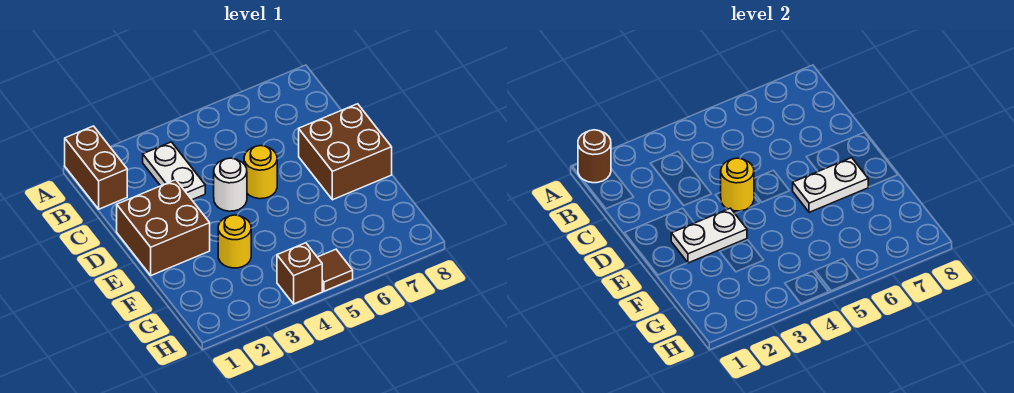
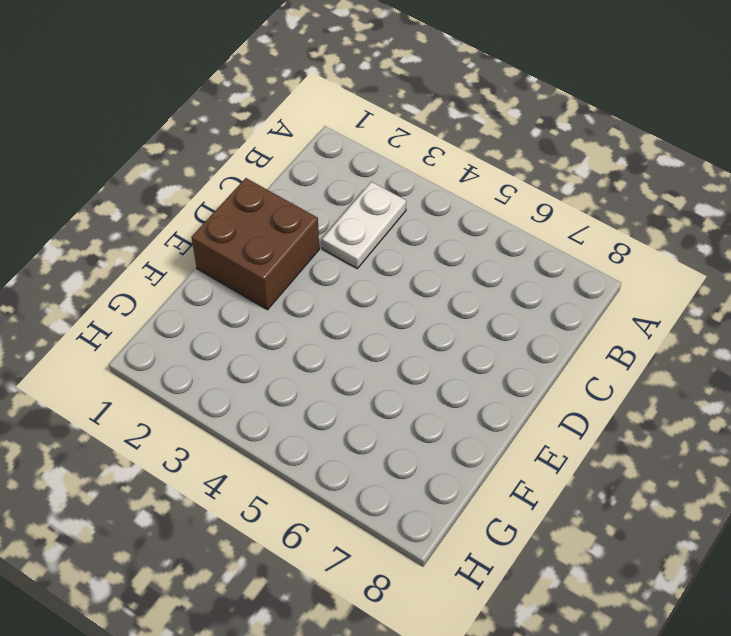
none -> brown 1x2 brick [65,126,127,209]
none -> white 1x1 round brick [214,158,247,211]
none -> yellow 1x1 round brick [244,146,277,199]

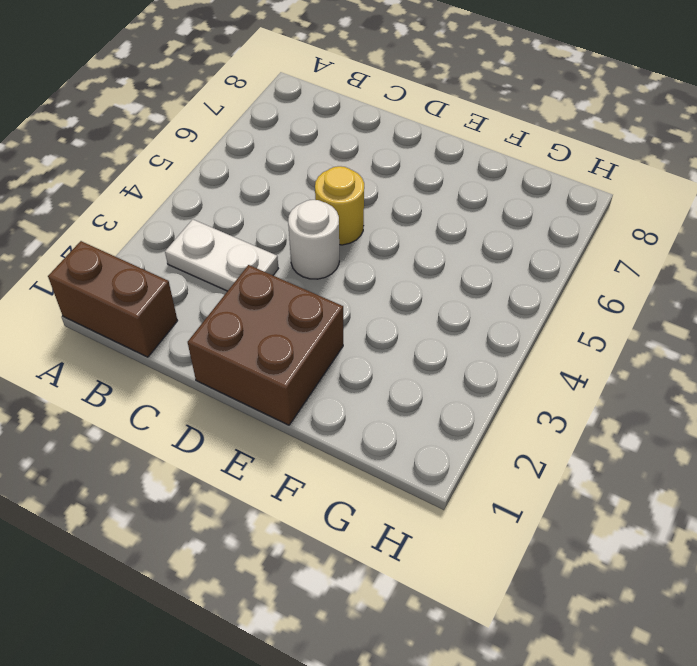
none -> brown 2x2 brick [299,104,392,200]
none -> yellow 1x1 round brick [218,215,251,268]
none -> brown 1x1 brick [277,243,322,304]

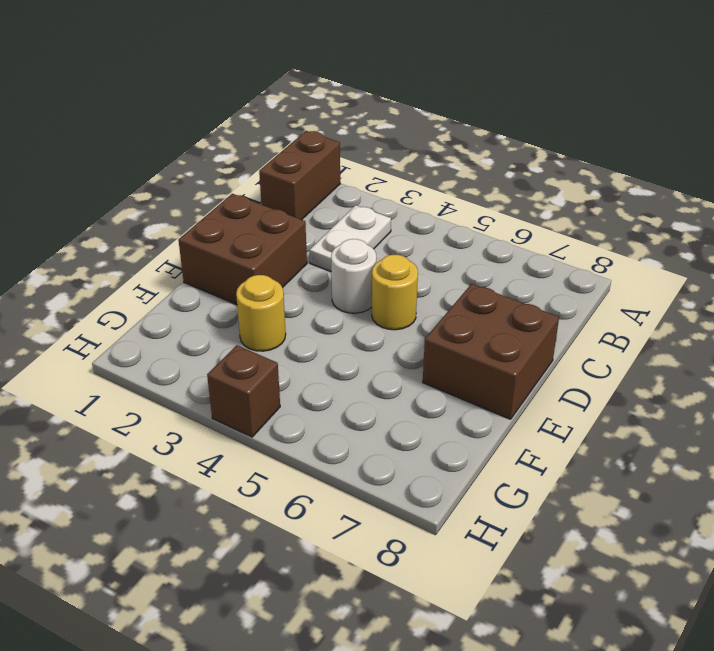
none -> brown 1x1 tile [318,249,353,291]
none -> brown 1x1 round brick [578,130,611,183]
none -> yellow 1x1 round brick [721,158,754,211]

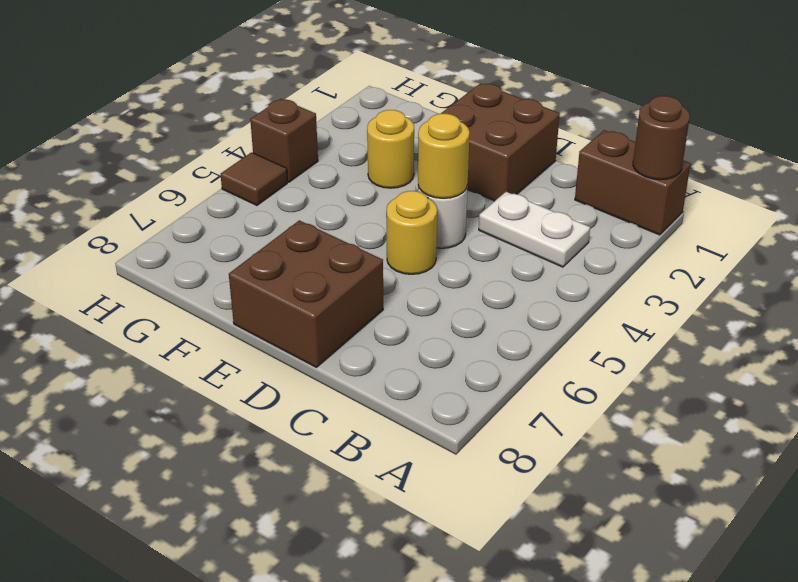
none -> white 1x2 plate [671,208,747,263]
none -> white 1x2 plate [793,158,868,212]

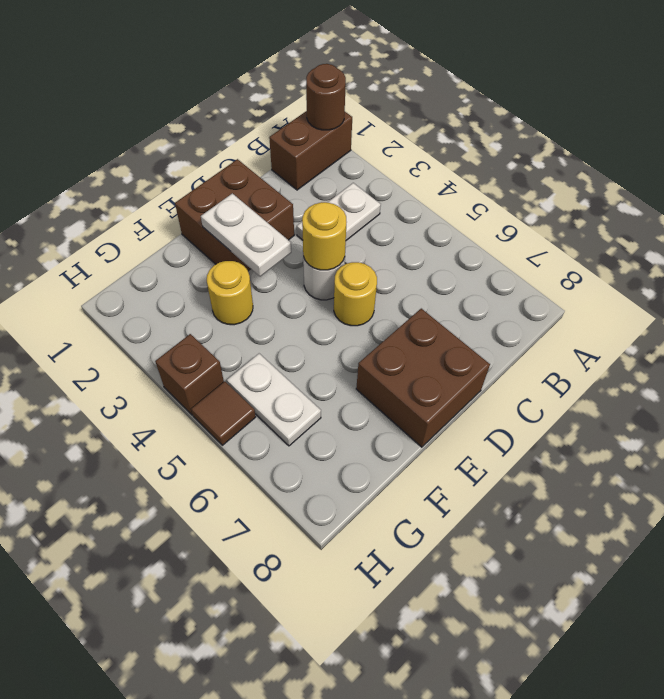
white 1x2 plate [227,354,321,446] -> white 1x2 plate moved to [793,158,868,212]

